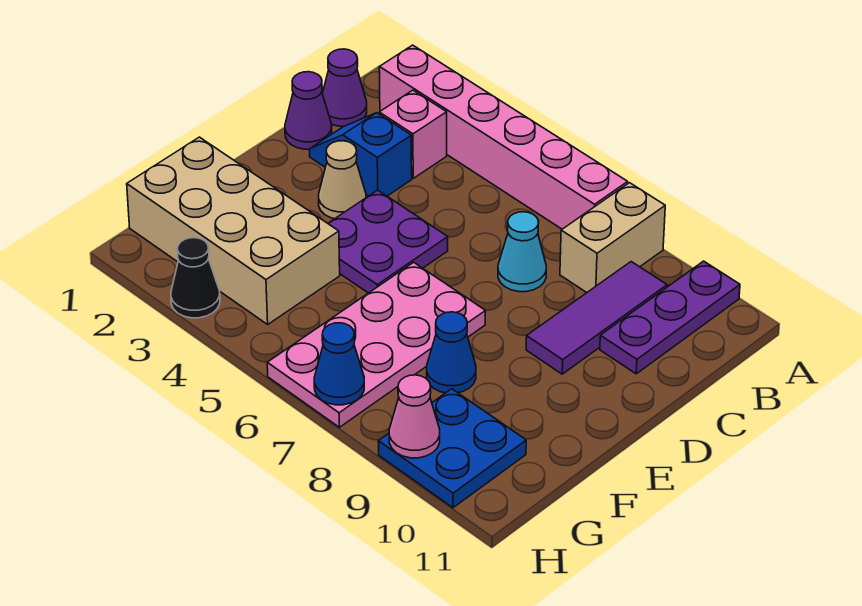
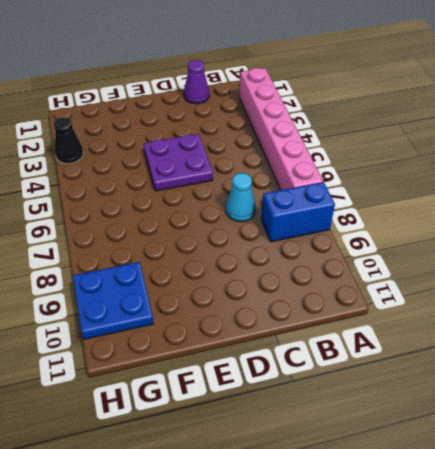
blue 1x2 brick [261,182,335,242] -> tan 1x2 brick [560,183,665,292]
none -> purple 1x3 plate [600,261,740,374]
none -> purple 1x1 cone [322,49,367,126]
none -> pink 1x1 brick [379,90,447,178]

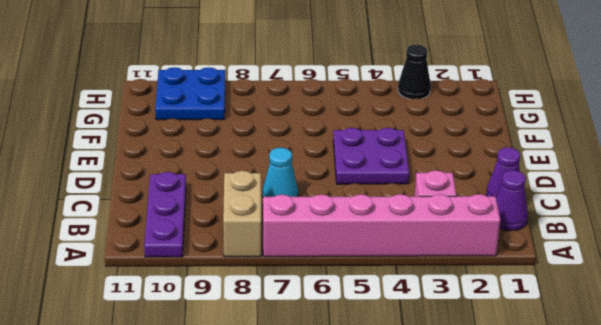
none -> purple 1x3 tile [526,262,667,374]
none -> blue 1x2 slope [309,113,412,196]
none -> tan 1x1 cone [319,141,366,219]

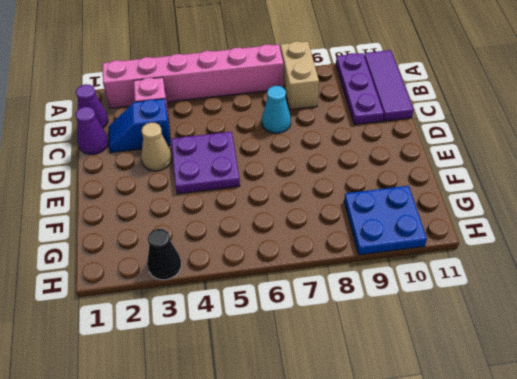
purple 1x3 tile [364,50,414,121] -> purple 1x3 tile moved to [526,262,667,374]
none -> pink 2x4 plate [267,262,486,427]
none -> tan 2x4 brick [127,137,340,324]
none -> blue 1x1 cone [427,312,476,393]

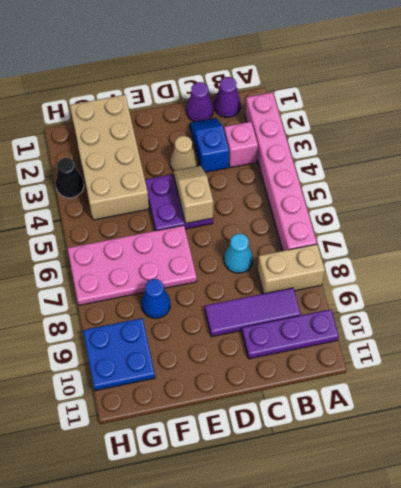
tan 1x2 slope [173,166,213,224] -> none
none -> blue 1x1 cone [314,323,364,405]
none -> pink 1x1 cone [389,375,440,458]

